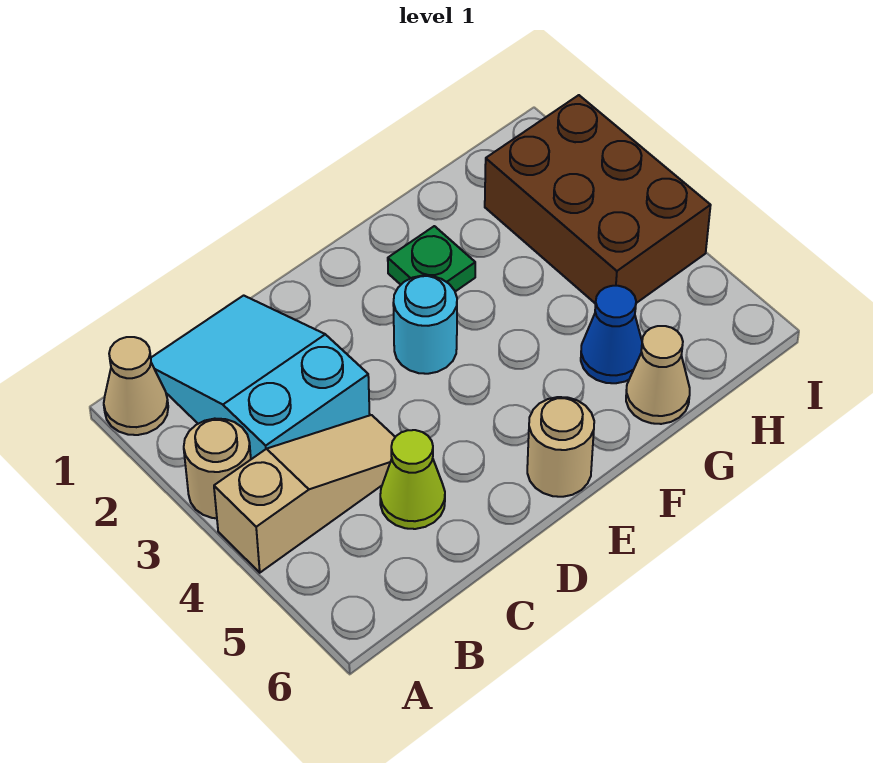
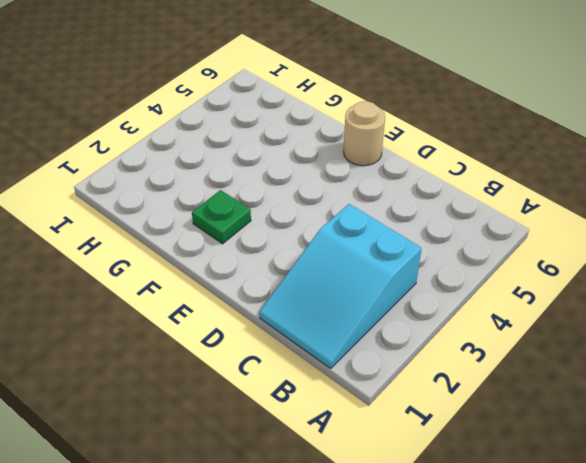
none -> tan 1x1 cone [104,337,168,435]
none -> tan 1x1 round brick [184,419,251,518]

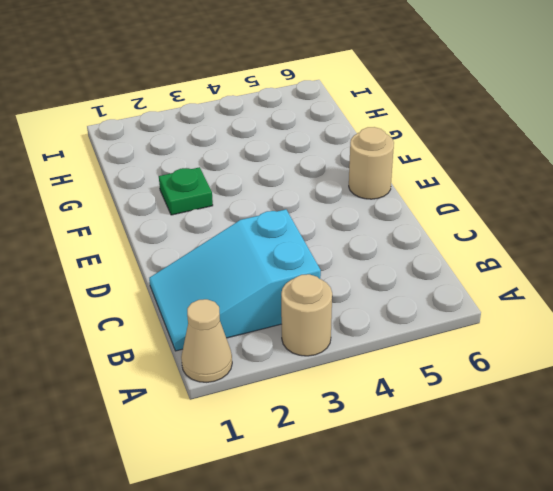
none -> tan 1x3 slope [214,415,395,573]
none -> lime 1x1 cone [380,430,445,529]

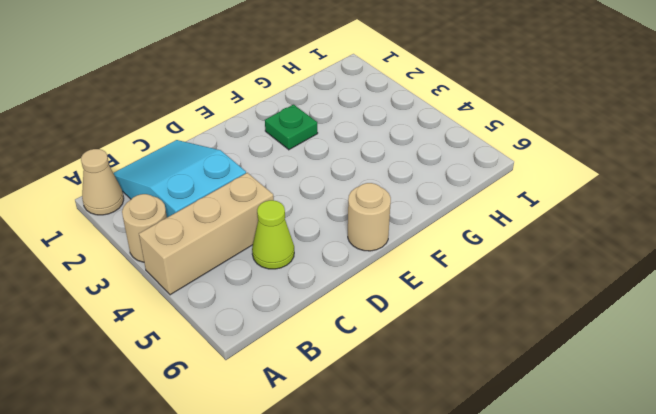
tan 1x3 brick [139,173,274,295] -> tan 1x3 slope [214,415,395,573]
none -> cyan 1x1 round brick [393,276,457,374]
none -> blue 1x1 cone [581,286,642,383]

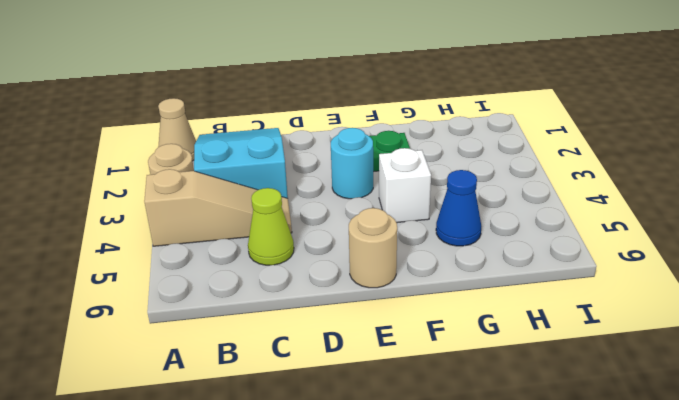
white 1x1 brick [379,148,431,223] -> none
none -> tan 1x1 cone [626,326,690,424]
none -> brown 2x3 brick [485,95,711,304]

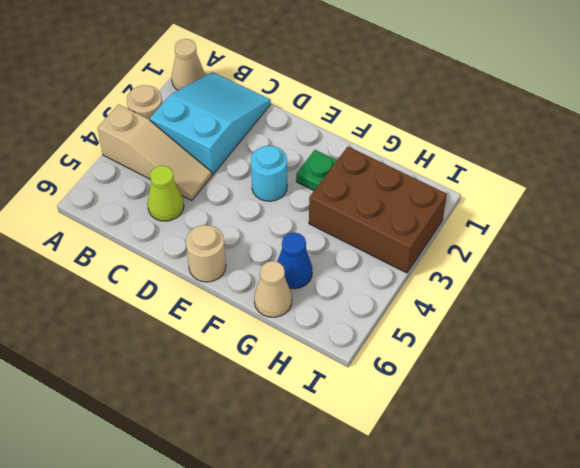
brown 2x3 brick [309,147,447,273] -> brown 2x3 brick turned to [485,95,711,304]

